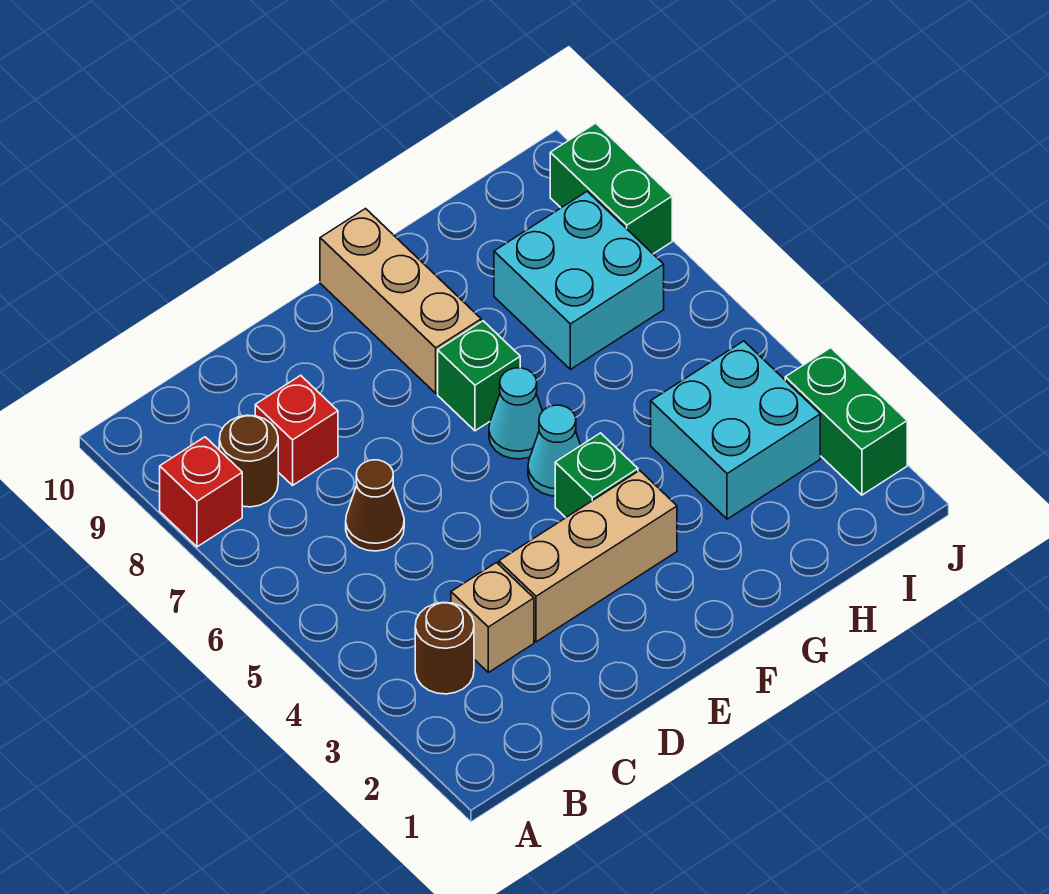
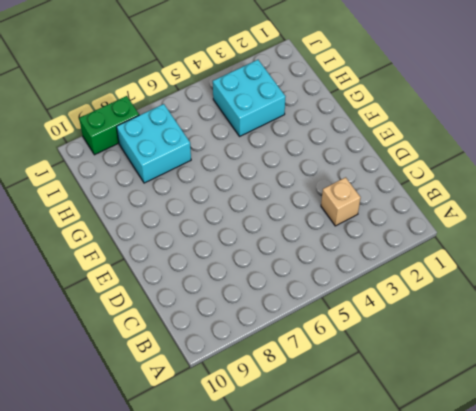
none -> red 1x1 brick [160,437,242,547]
none -> brown 1x1 round brick [415,602,474,694]
none -> brown 1x1 round brick [219,415,278,507]

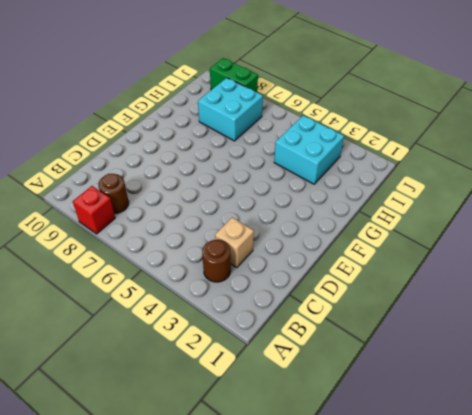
none -> brown 1x1 cone [346,460,404,551]
none -> red 1x1 brick [255,375,338,485]
none -> tan 1x3 brick [499,470,677,642]

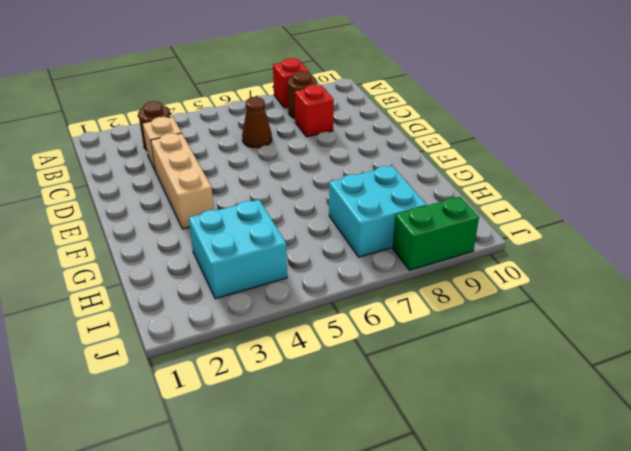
none -> green 1x1 brick [555,433,638,518]
none -> cyan 1x1 cone [528,405,581,496]
none -> cyan 1x1 cone [489,368,542,459]

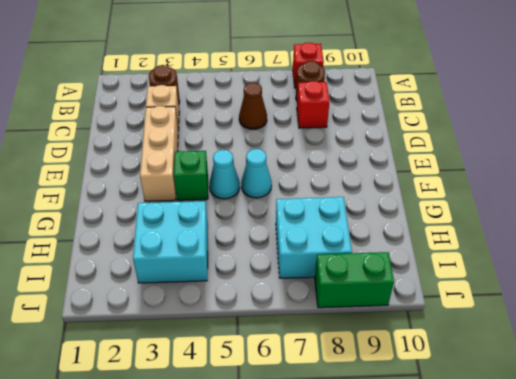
none -> green 1x1 brick [438,321,520,431]
none -> tan 1x3 brick [320,209,481,393]
none -> green 1x2 brick [785,348,907,495]

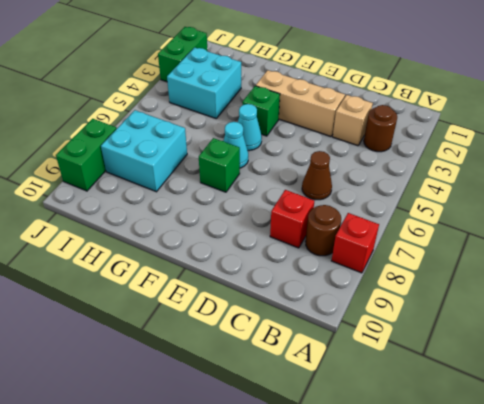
none -> tan 1x3 brick [320,209,481,393]

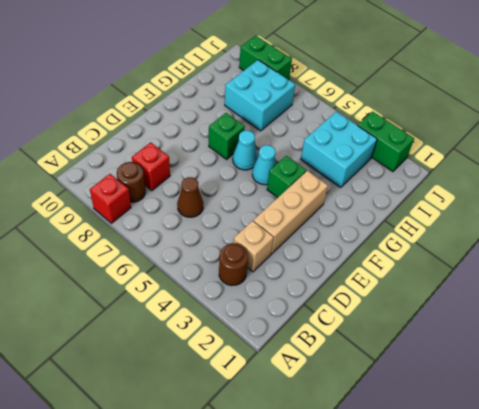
none -> tan 1x3 brick [320,209,481,393]

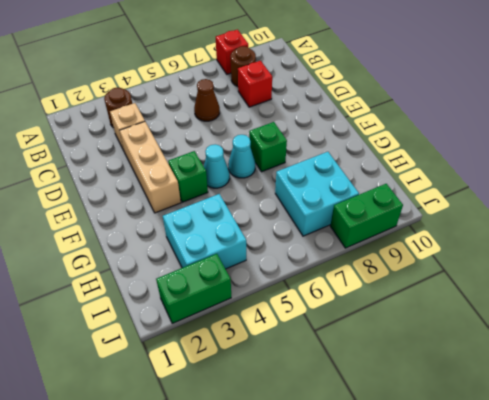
none -> tan 1x3 brick [320,209,481,393]

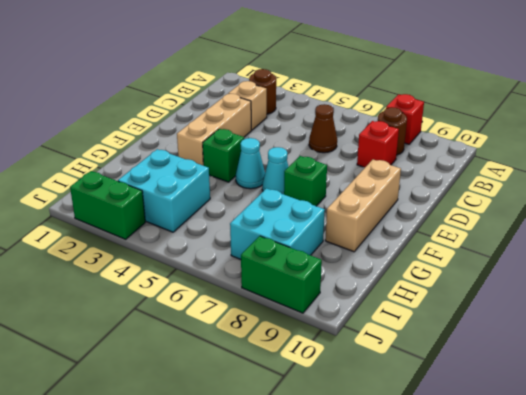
tan 1x3 brick [325,160,401,252] -> tan 1x3 brick turned to [320,209,481,393]

